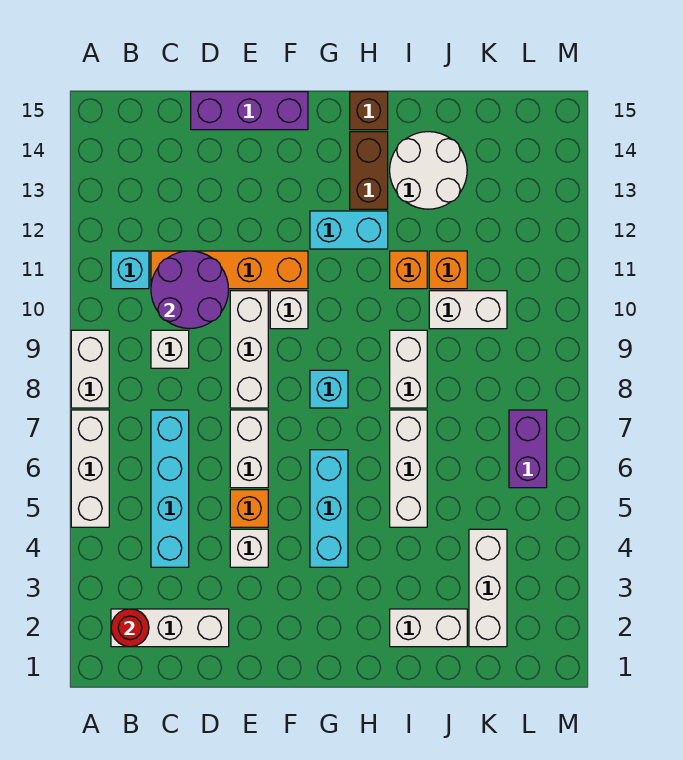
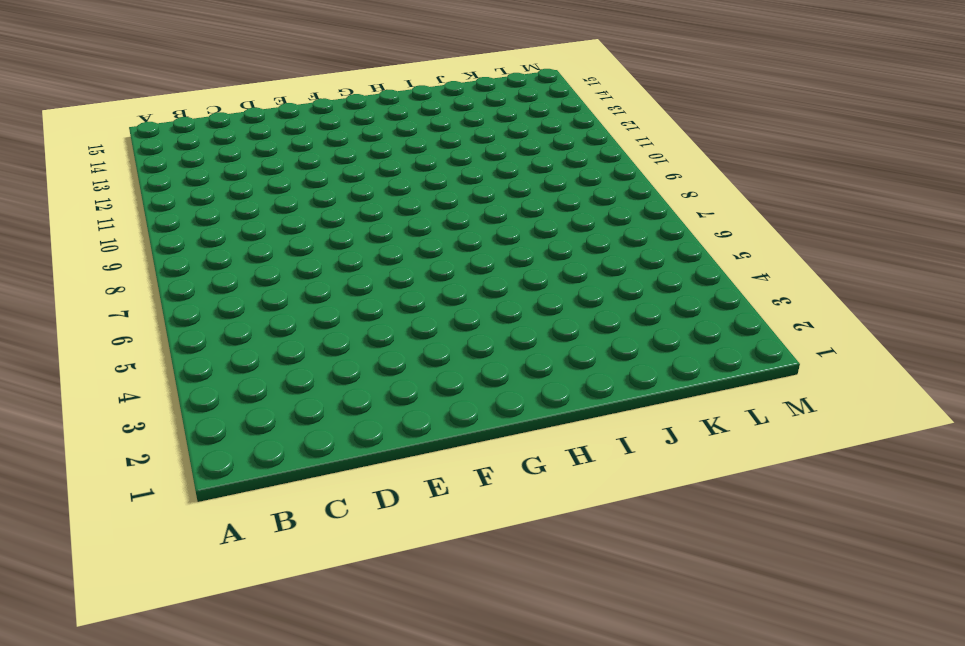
none -> white 1x3 brick [71,410,109,527]
none -> white 1x2 brick [71,330,109,408]
none -> white 1x3 brick [111,609,229,647]

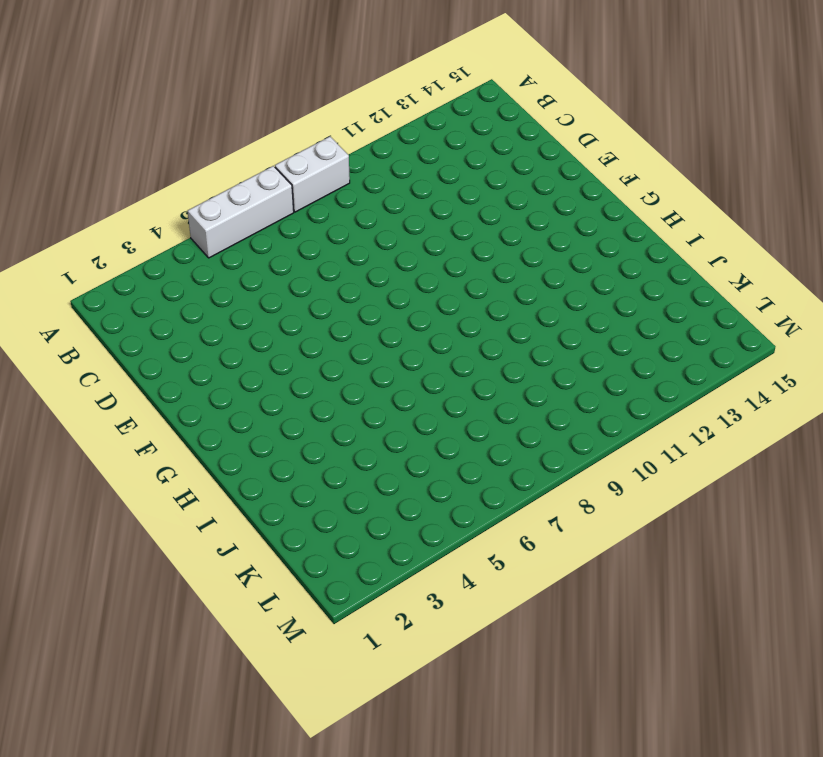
none -> white 1x3 brick [111,609,229,647]
none -> cyan 1x1 brick [111,251,149,289]
none -> cyan 1x4 brick [151,410,189,567]

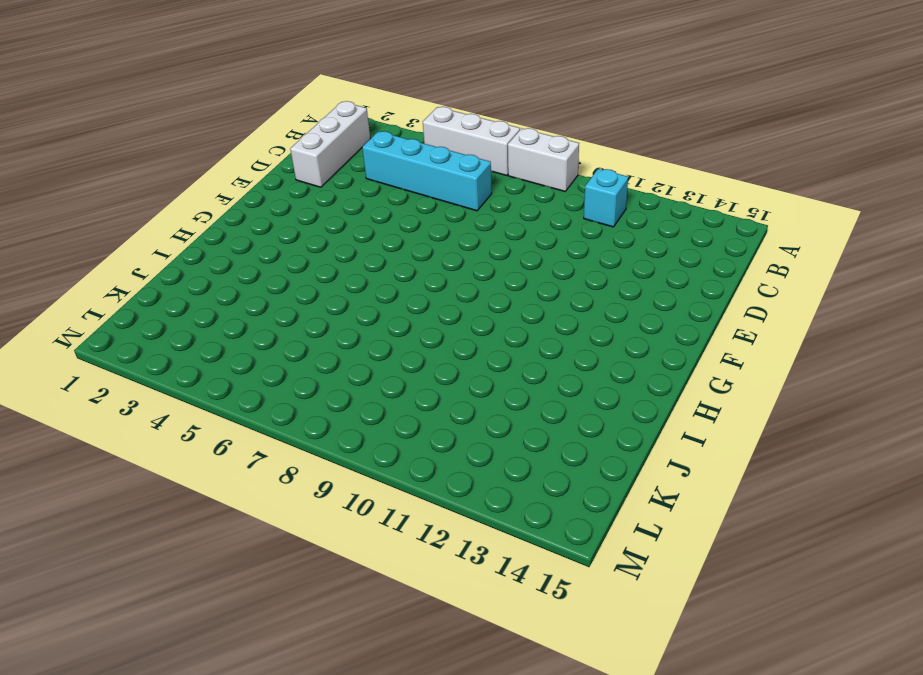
none -> white 1x1 brick [151,330,189,368]
none -> orange 1x4 brick [151,251,308,289]
none -> purple 1x3 brick [191,92,308,130]

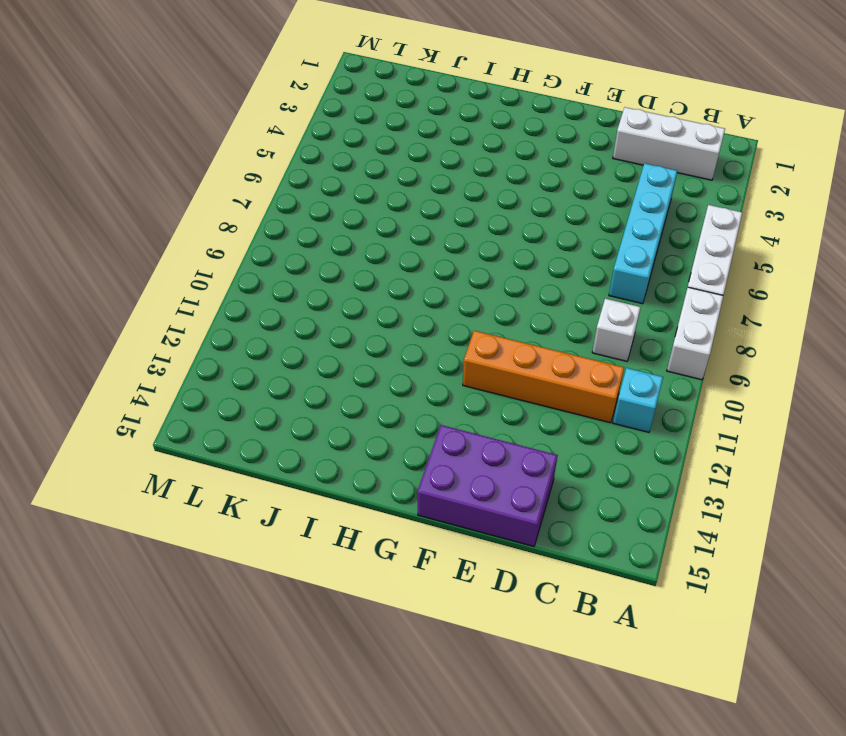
purple 2x3 brick [417,425,557,547] -> purple 1x3 brick [191,92,308,130]
none -> white 1x1 brick [230,529,268,567]
none -> orange 1x1 brick [230,490,268,527]
none -> white 1x2 brick [230,410,268,488]

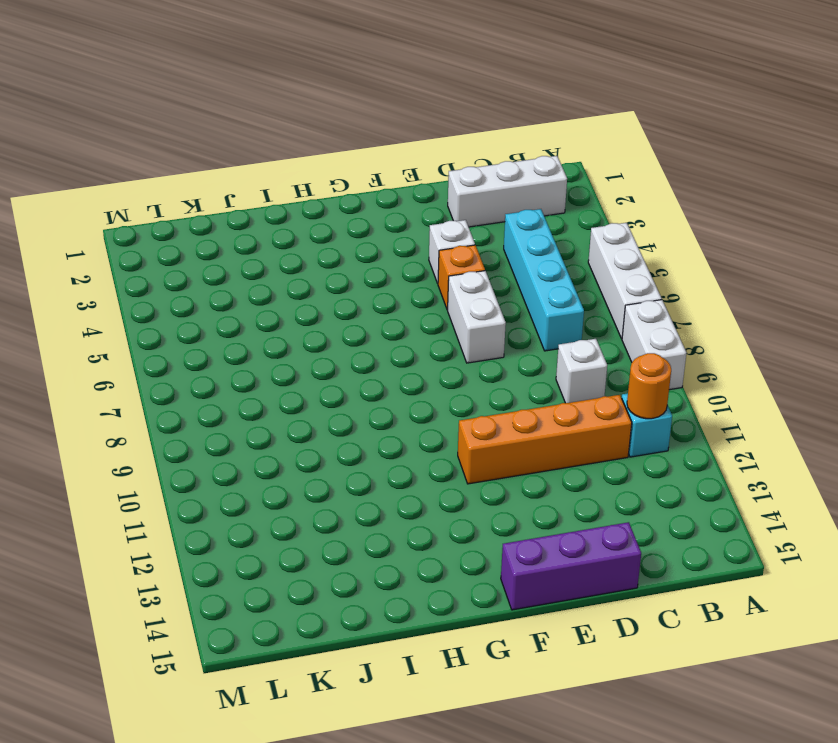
orange 1x1 round brick [627,353,671,419] -> none
none -> white 1x3 brick [230,291,268,408]
none -> white 1x1 brick [270,291,308,329]
none -> cyan 1x3 brick [310,450,348,567]

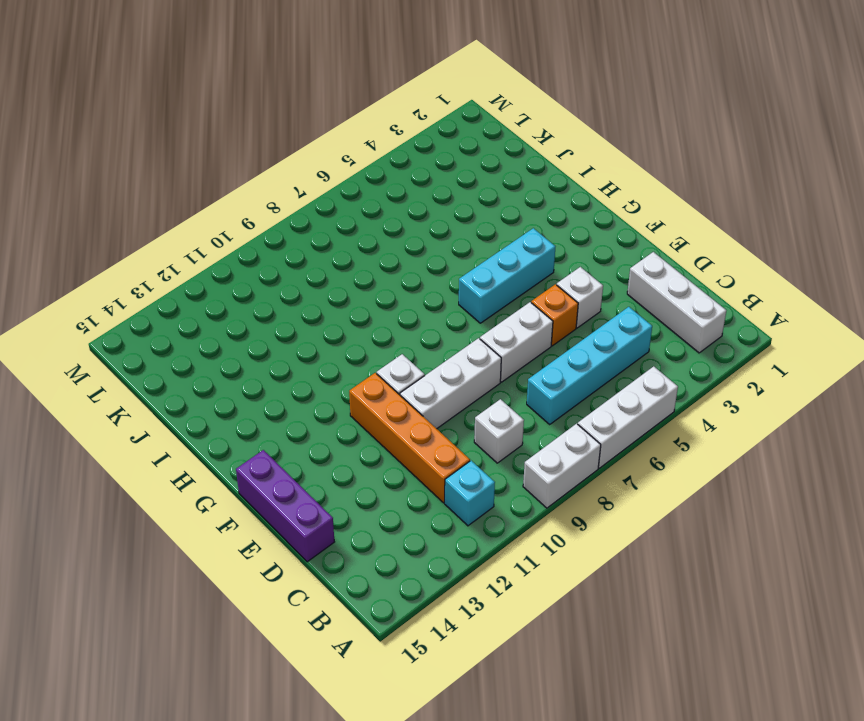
none -> cyan 1x1 brick [310,370,348,408]
none -> cyan 1x2 brick [310,211,388,249]
none -> brown 1x2 brick [350,132,388,209]

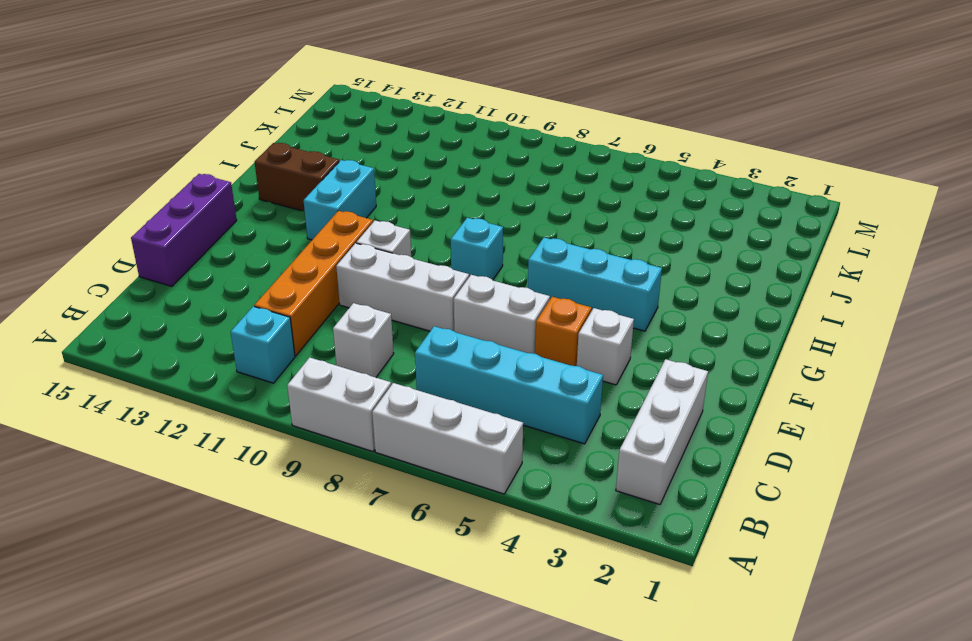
none -> brown 1x1 brick [350,92,388,130]
none -> white 1x2 brick [390,609,467,647]
none -> white 1x3 brick [390,410,427,527]

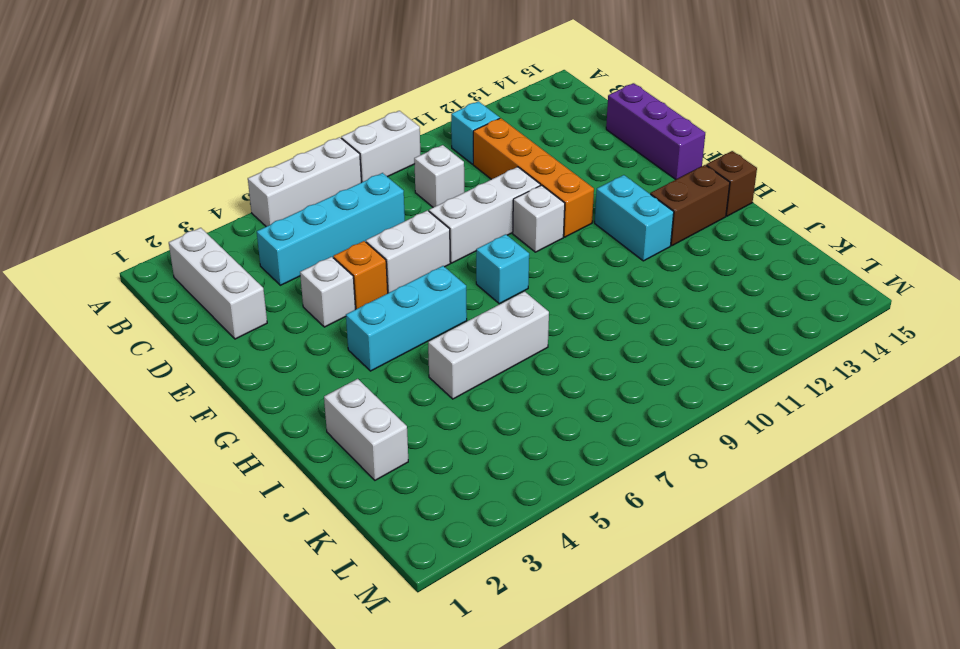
none -> white 1x2 brick [390,330,427,408]
none -> orange 1x1 brick [390,251,427,289]
none -> white 2x2 round brick [390,132,467,209]

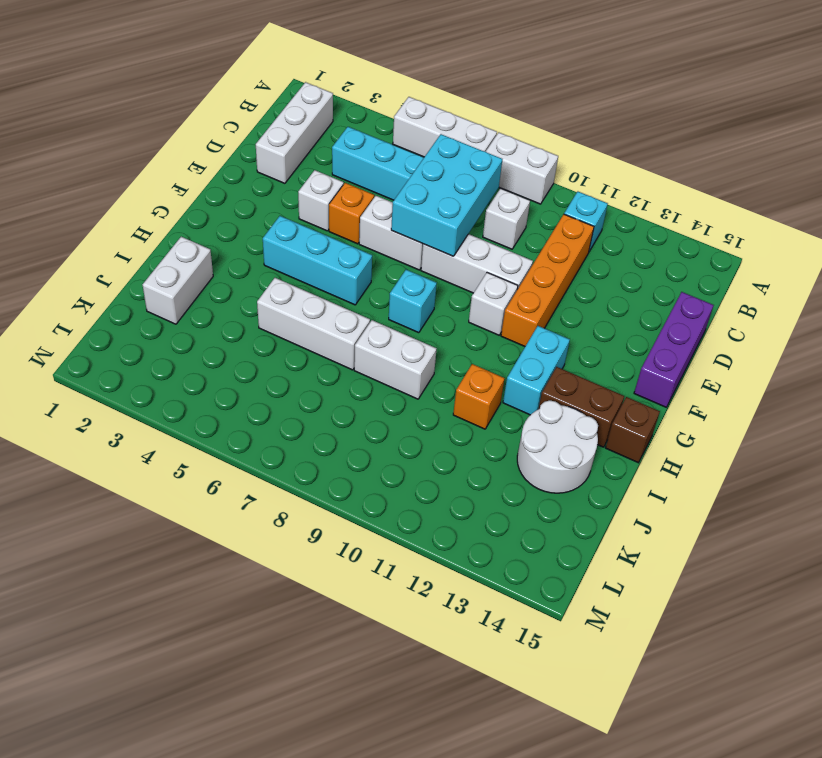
cyan 2x3 brick [391,134,503,256] -> none
none -> white 1x2 brick [429,291,507,329]
none -> orange 1x1 brick [429,251,467,289]
none -> white 1x3 brick [469,529,507,647]

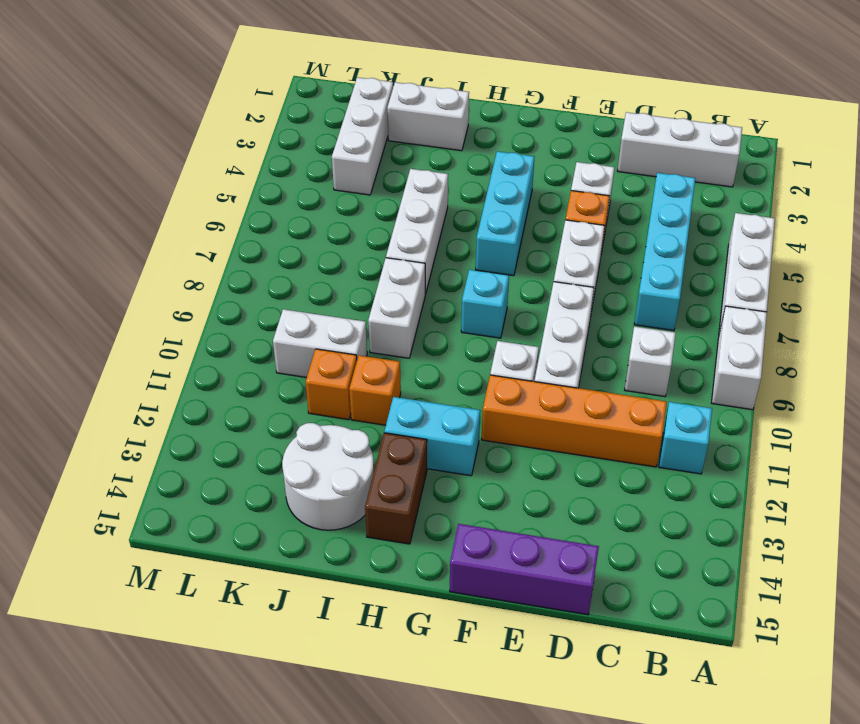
none -> brown 1x1 brick [350,92,388,130]
none -> purple 1x2 brick [509,410,547,488]
none -> red 1x1 round brick [111,609,149,647]

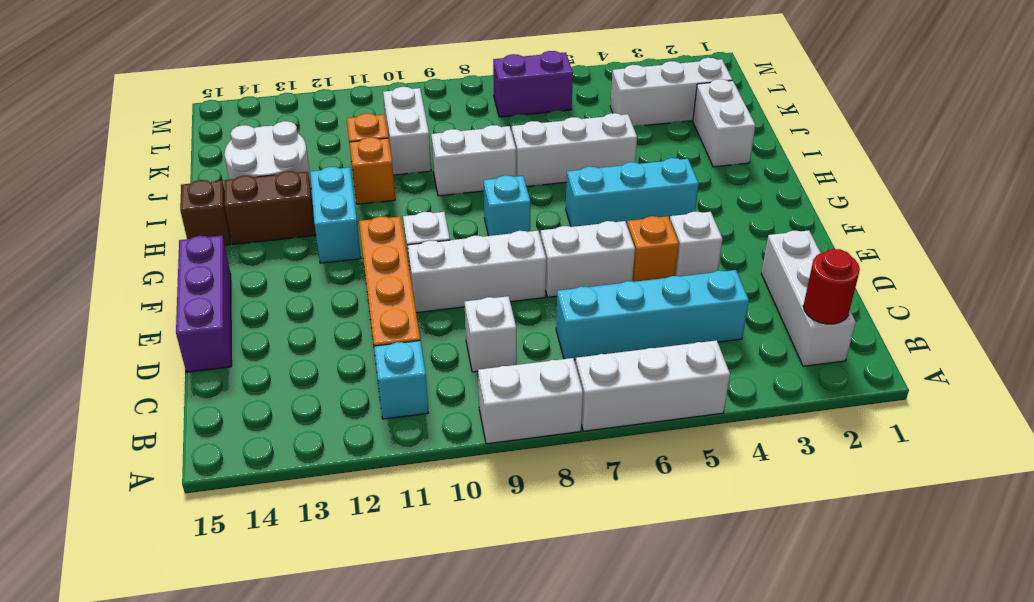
none -> purple 2x2 round brick [151,251,229,329]

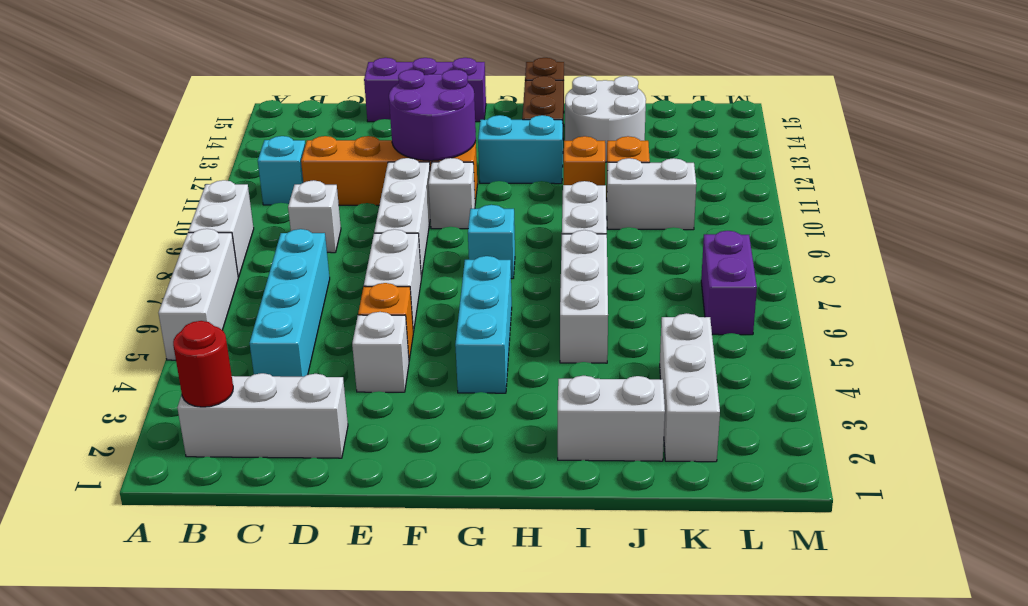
purple 2x2 round brick [389,70,476,161] -> purple 2x2 round brick moved to [151,251,229,329]

